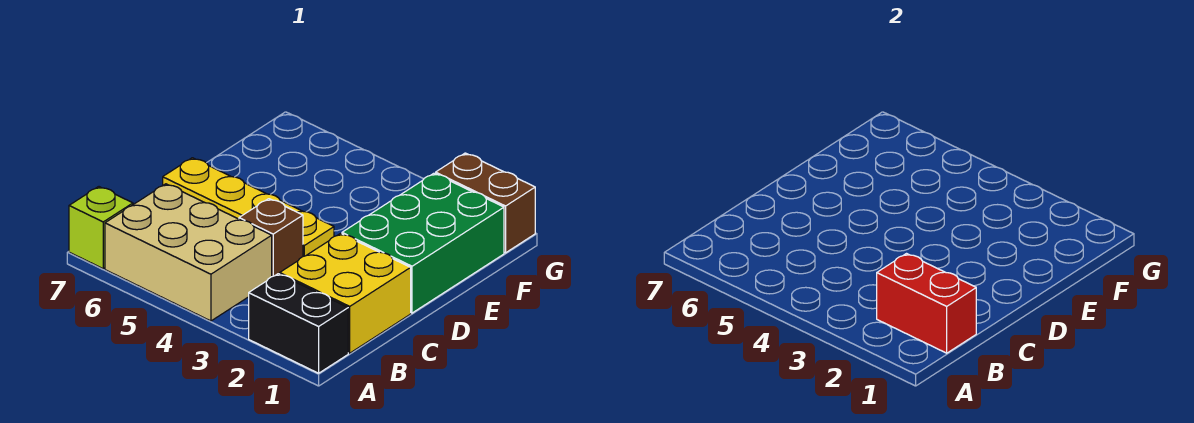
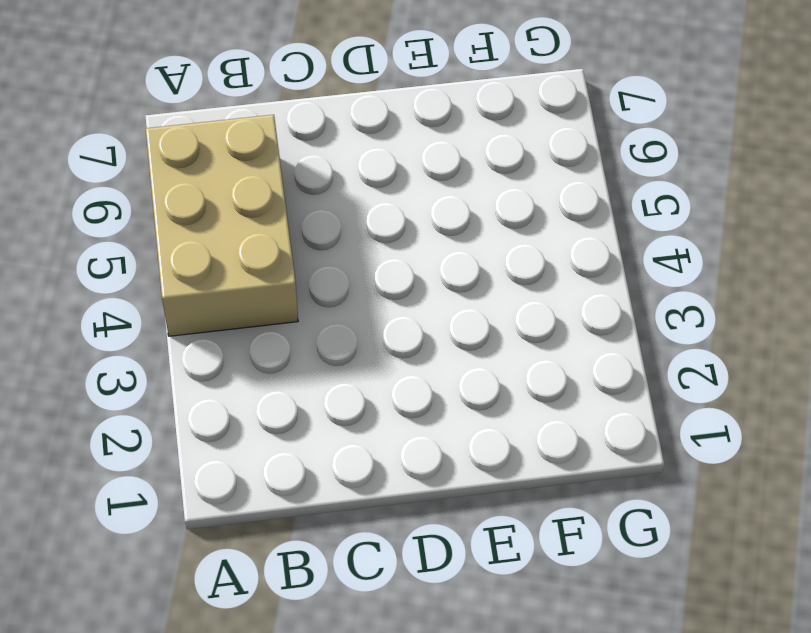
none -> black 1x2 brick [249,274,348,373]
none -> lime 1x1 brick [69,187,133,268]

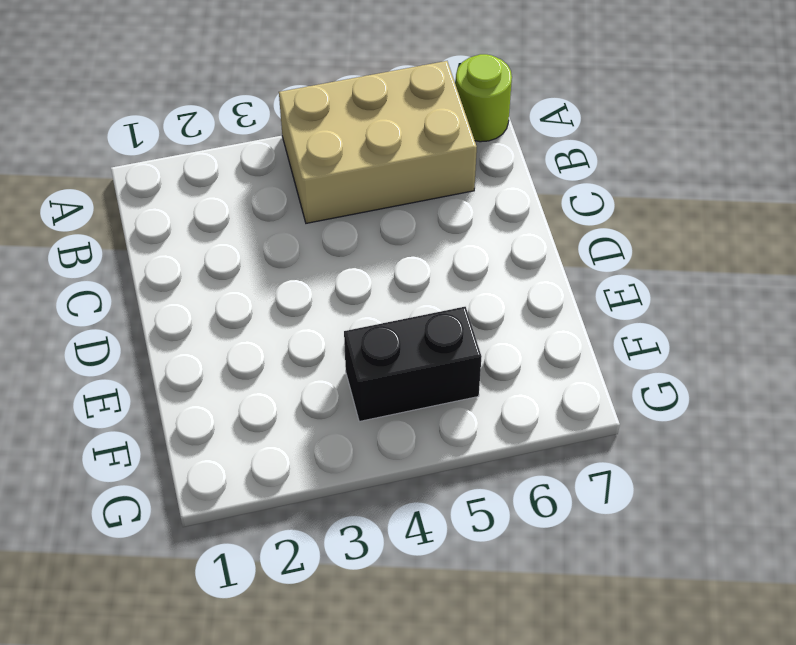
lime 1x1 round brick [456,54,512,142] -> lime 1x1 brick [69,187,133,268]
black 1x2 brick [344,307,482,422] -> black 1x2 brick moved to [249,274,348,373]
none -> yellow 2x2 brick [280,233,411,353]
none -> brown 1x1 brick [239,199,303,277]

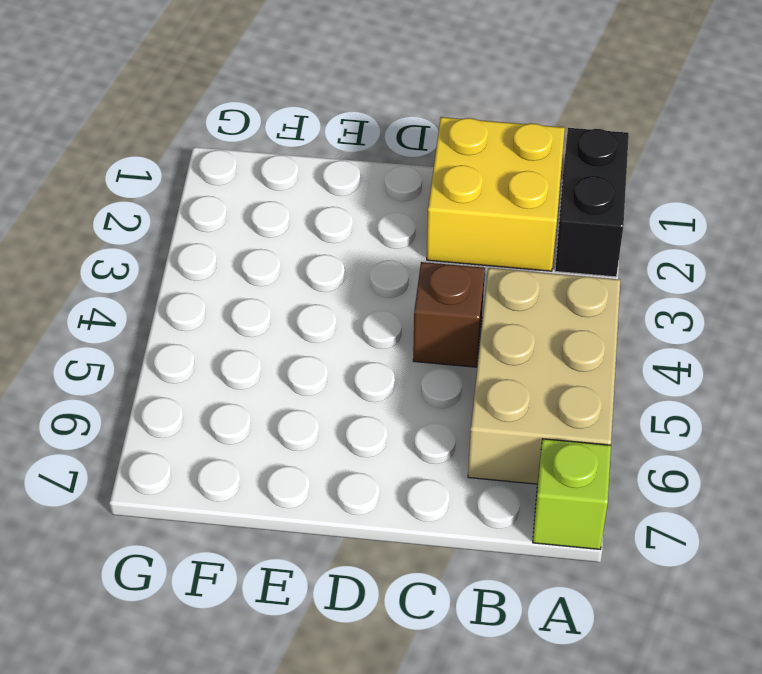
none -> green 2x3 brick [342,173,504,313]
none -> yellow 1x4 plate [163,158,334,256]

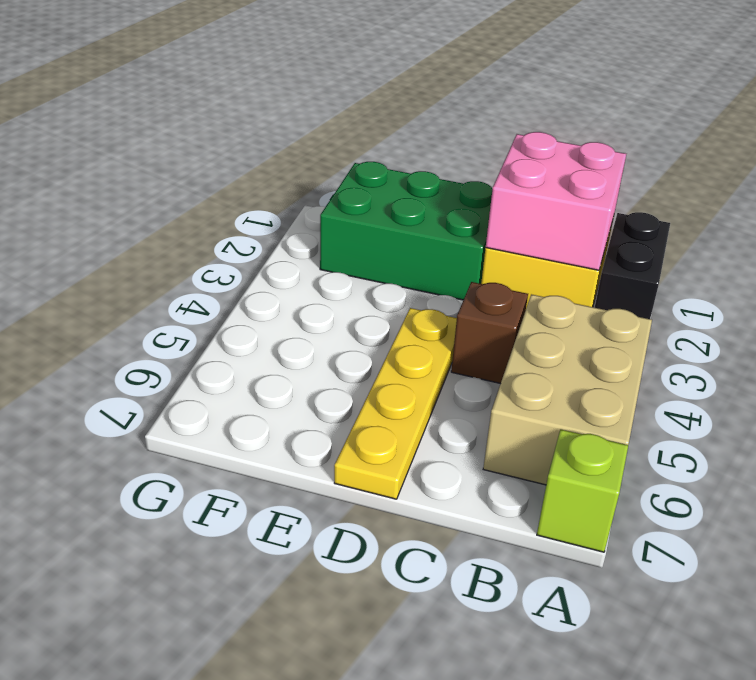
pink 2x2 brick [486,132,626,270] -> red 1x2 brick [877,254,976,353]
none -> brown 1x2 brick [436,153,535,253]

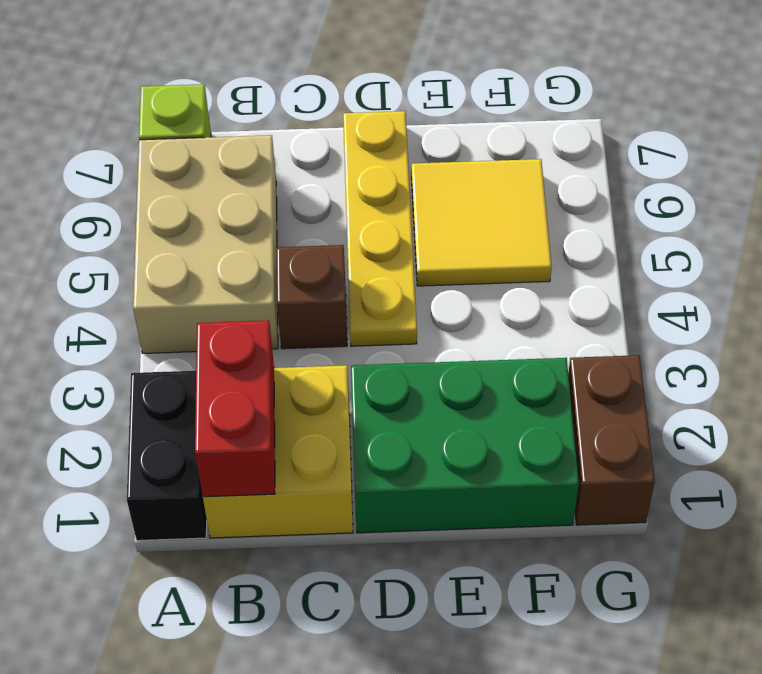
yellow 2x2 tile [411,159,552,286] -> none

